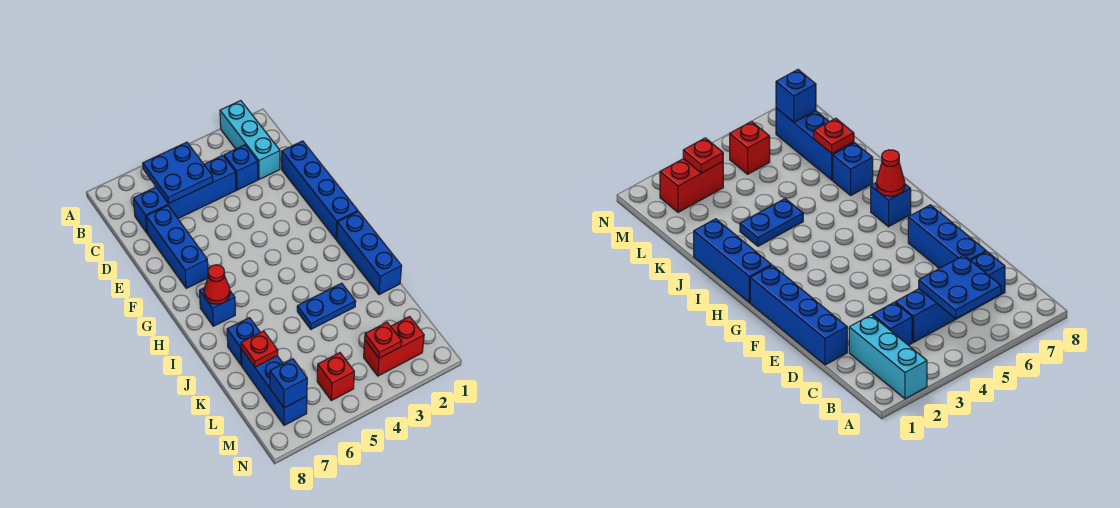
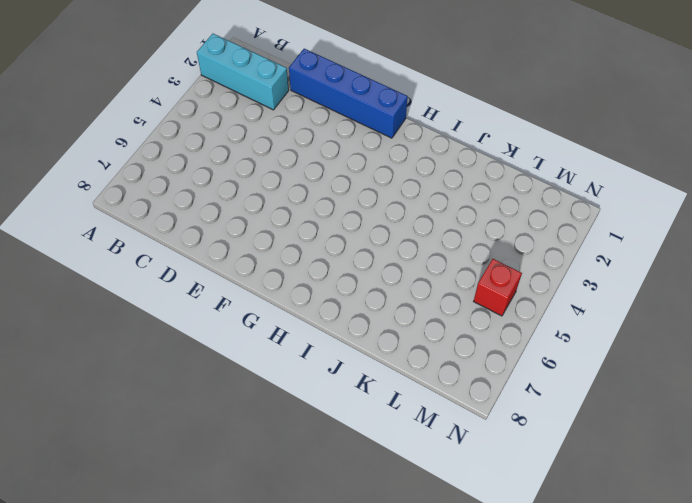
none -> blue 1x1 brick [224,145,258,190]
none -> blue 1x4 brick [133,155,236,233]
none -> blue 1x3 brick [146,206,208,288]

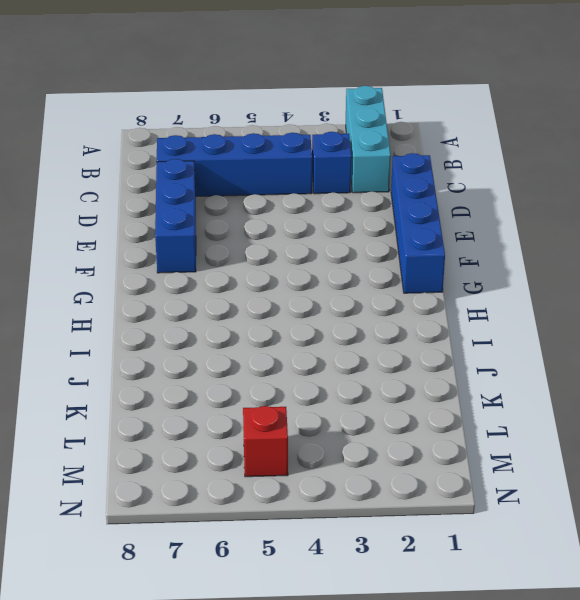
none -> blue 1x3 brick [337,211,402,295]
none -> blue 1x1 brick [199,288,235,326]
none -> blue 1x2 plate [297,283,356,329]

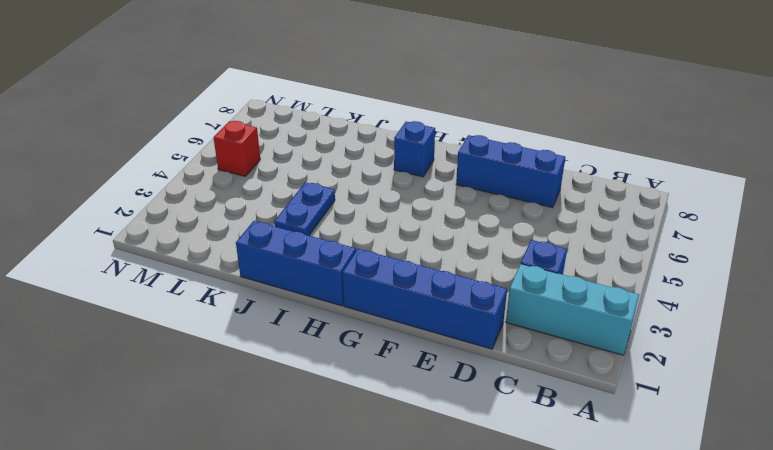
none -> blue 1x4 brick [133,155,236,233]
none -> blue 1x1 brick [227,318,260,365]
none -> blue 1x3 brick [241,349,307,425]

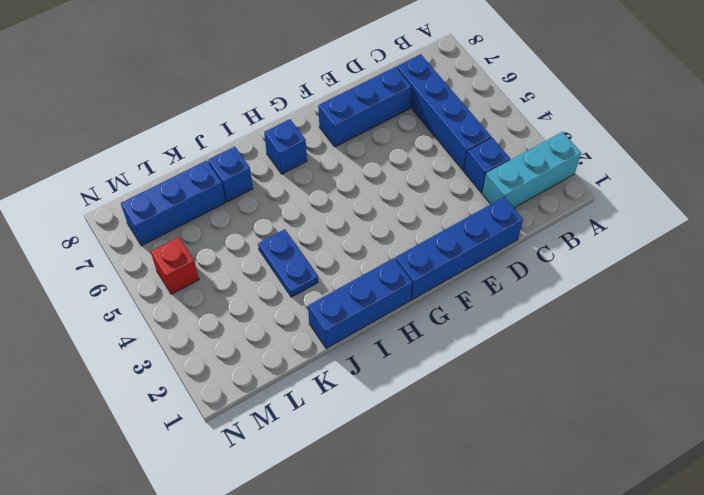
none -> red 1x2 brick [364,317,424,376]
none -> blue 2x2 plate [143,142,213,204]
none -> red 1x1 cone [204,265,230,304]

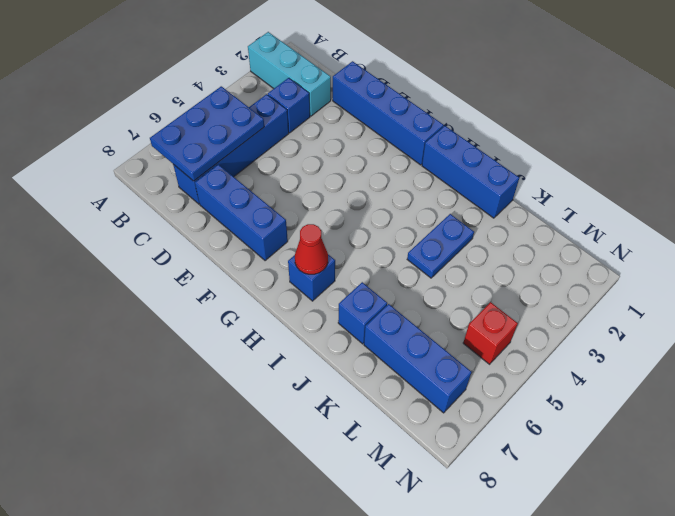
blue 2x3 plate [150,86,264,181] -> blue 2x2 plate [143,142,213,204]
none -> red 1x2 brick [364,317,424,376]
none -> red 1x1 plate [241,331,278,367]
none -> red 1x1 plate [365,322,402,358]

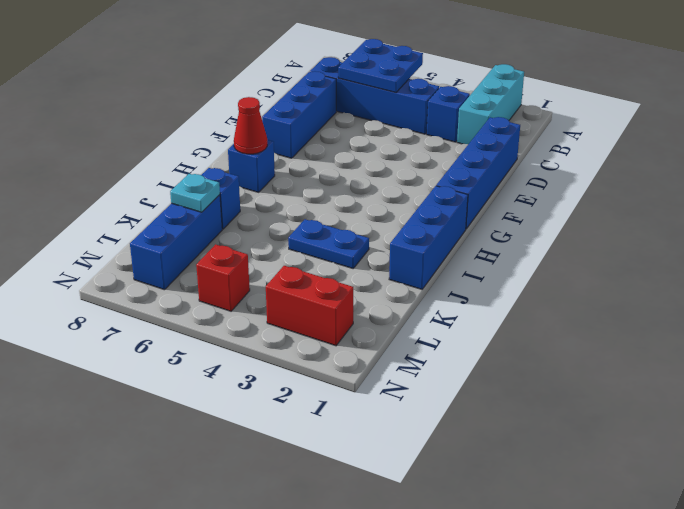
cyan 1x1 plate [170,174,220,212] -> red 1x1 plate [241,331,278,367]
none -> red 1x1 plate [365,322,402,358]
none -> blue 1x1 brick [270,359,307,408]

